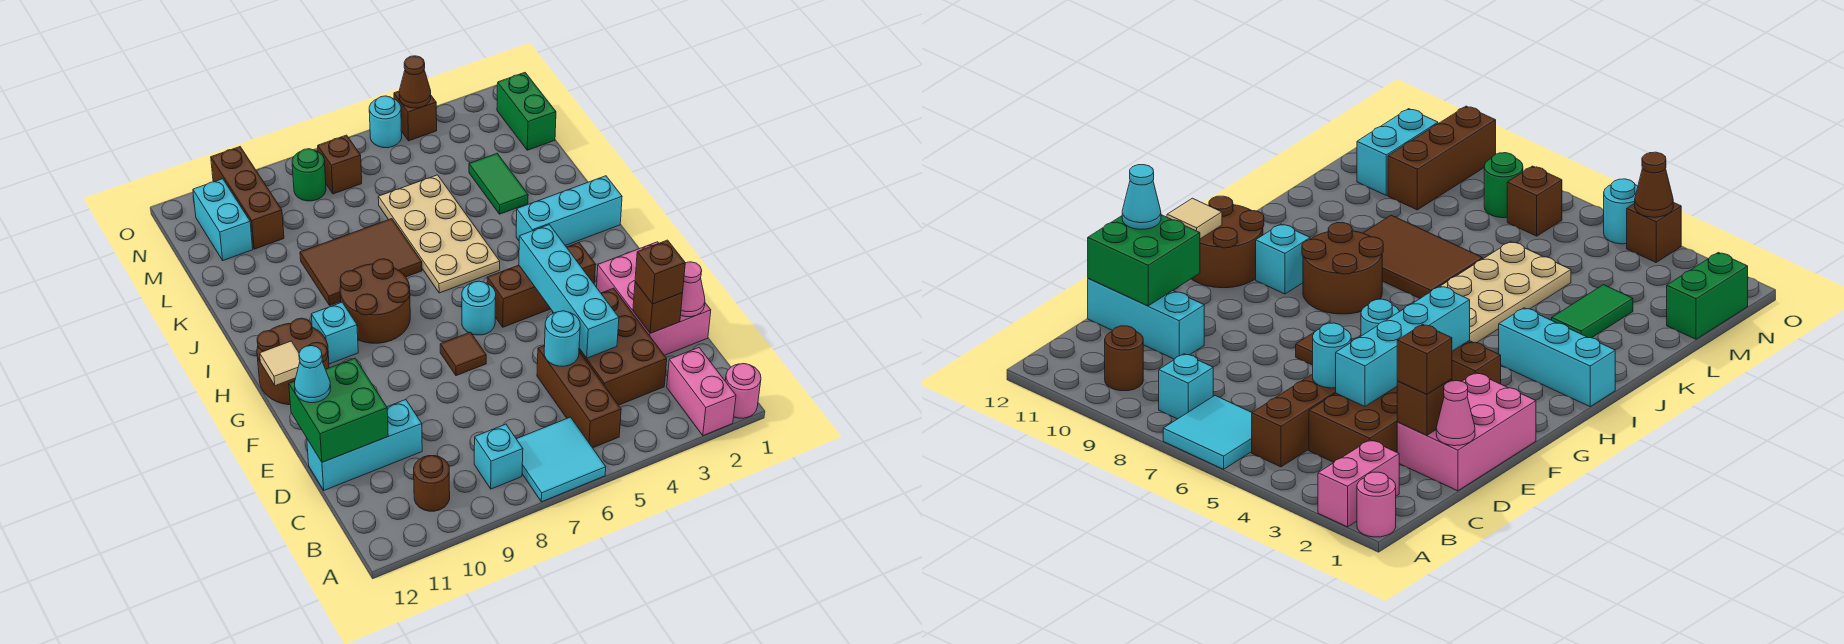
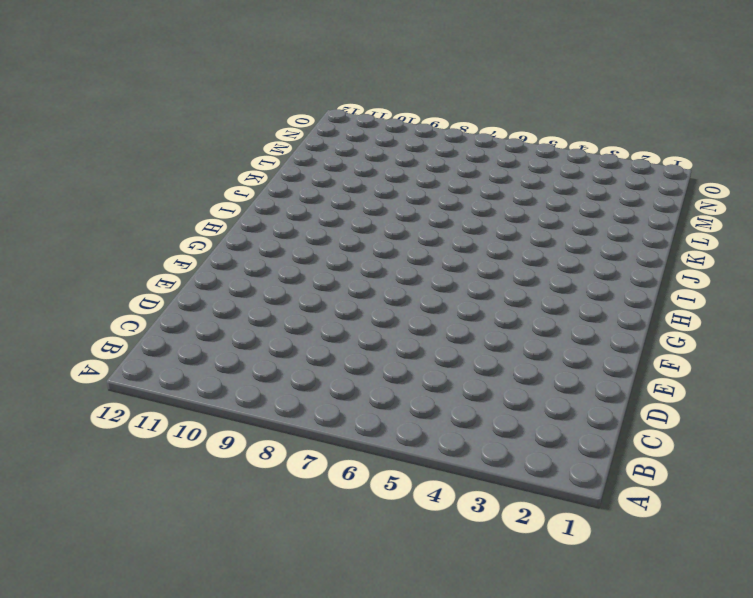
none -> pink 1x1 round brick [725,364,761,418]
none -> pink 1x2 brick [667,348,736,436]
none -> cyan 2x2 tile [517,417,606,502]
none -> brown 1x3 brick [537,346,621,448]

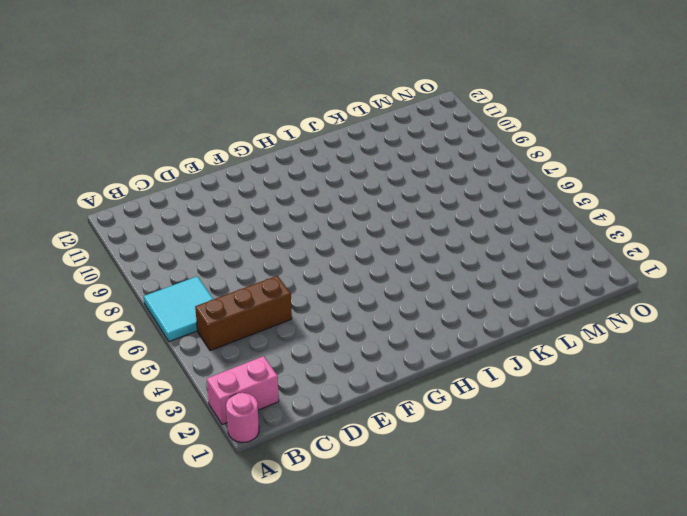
none -> cyan 1x1 brick [474,424,523,489]
none -> brown 1x1 round brick [414,456,450,511]
none -> brown 2x3 brick [579,288,667,405]
none -> pink 2x3 brick [597,242,711,355]

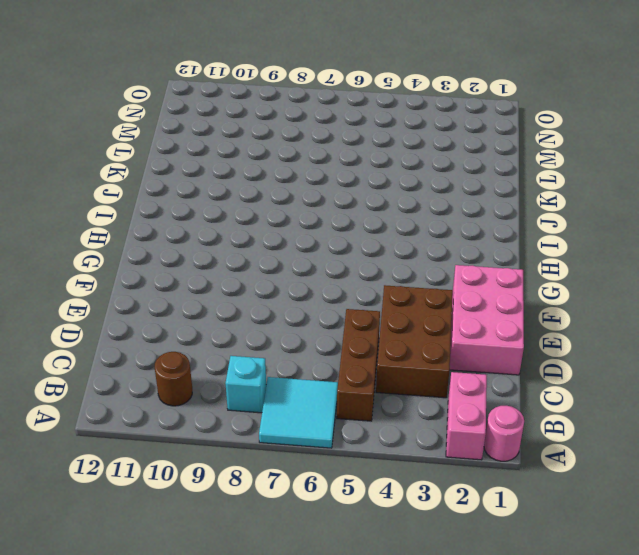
none -> cyan 1x3 brick [307,400,422,490]
none -> brown 1x1 tile [440,332,486,376]
none -> brown 1x3 brick [487,243,596,327]
none -> cyan 1x1 round brick [462,281,496,335]

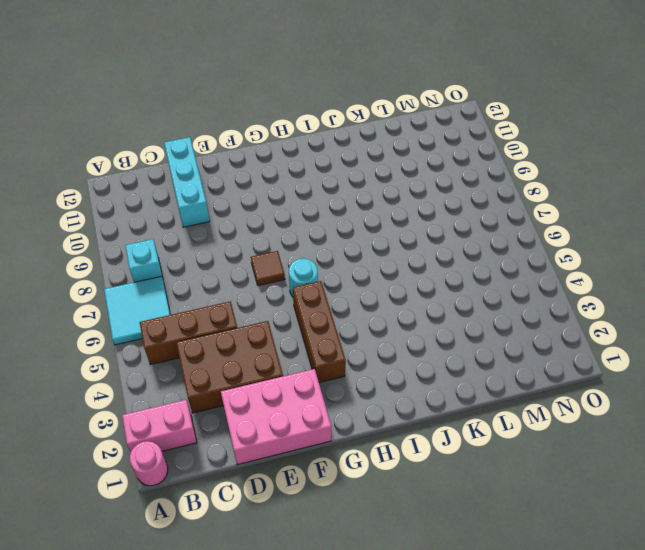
none -> brown 1x1 round brick [414,456,450,511]
none -> brown 2x2 round brick [257,318,329,405]
none -> brown 2x2 round brick [340,259,410,343]
none -> cyan 1x1 brick [311,302,358,364]

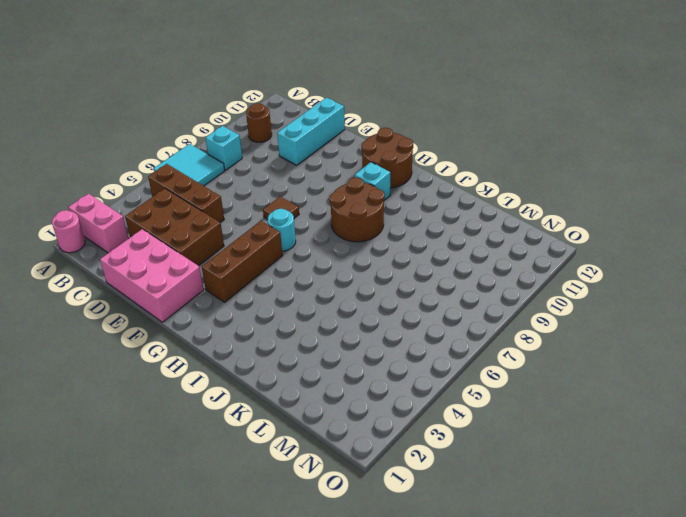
none -> cyan 1x3 brick [516,176,622,246]
none -> tan 2x4 plate [378,175,500,293]
none -> brown 2x3 tile [300,219,422,305]
none -> green 1x2 tile [469,154,528,214]

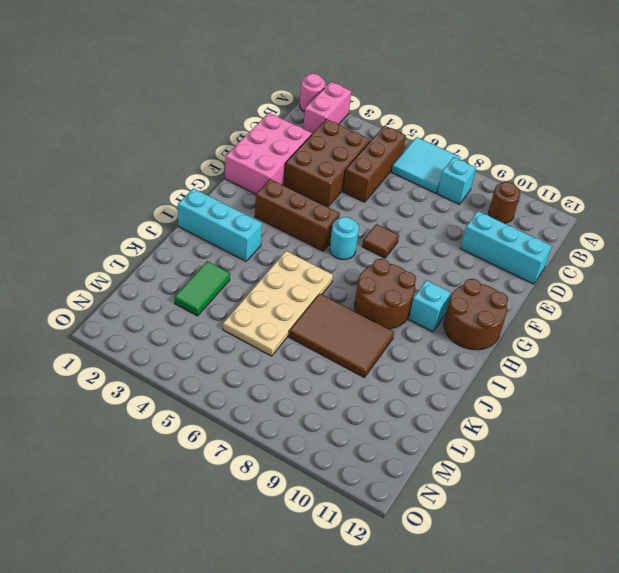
none -> green 1x2 brick [497,73,556,150]
none -> brown 1x3 brick [211,147,284,249]
none -> cyan 1x2 brick [193,179,253,260]
none -> brown 1x1 brick [318,135,362,194]

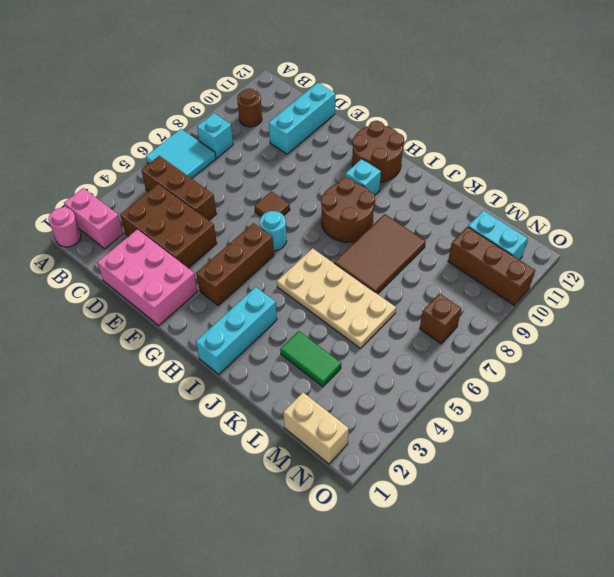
tan 1x2 brick [283,392,349,464] -> green 1x2 brick [497,73,556,150]
none -> green 1x1 round brick [292,149,326,201]
none -> brown 1x1 brick [394,91,437,141]
none -> cyan 1x1 round brick [369,96,402,148]
none -> pink 1x1 cone [681,262,705,317]

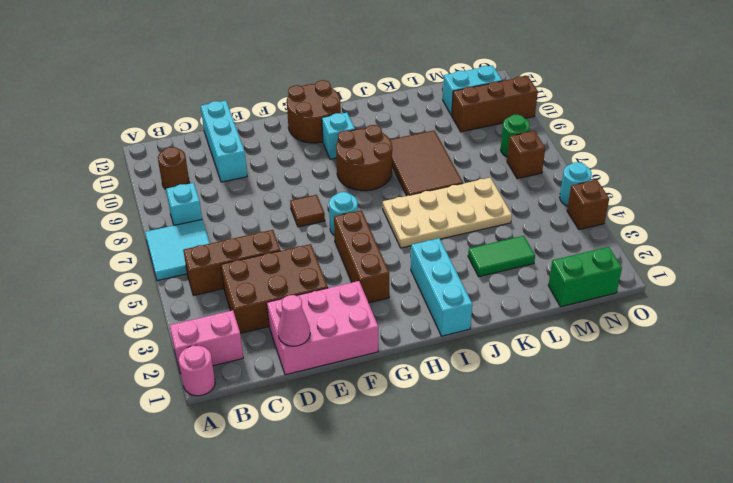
none -> brown 1x1 brick [633,282,683,333]
none -> cyan 1x4 brick [519,225,619,358]
none -> cyan 1x1 round brick [544,311,580,366]
none -> green 2x2 brick [289,358,388,462]

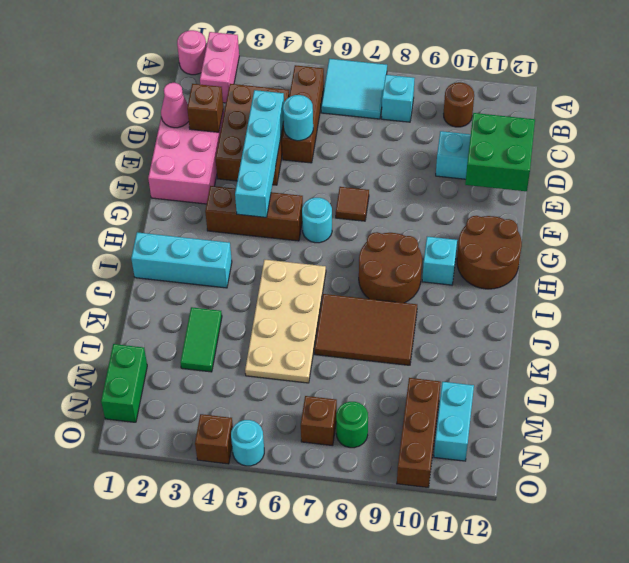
none -> tan 1x1 tile [260,341,300,386]
none -> brown 1x1 cone [399,56,431,108]
none -> brown 1x1 brick [635,240,685,304]
none -> cyan 1x1 cone [294,346,331,403]

